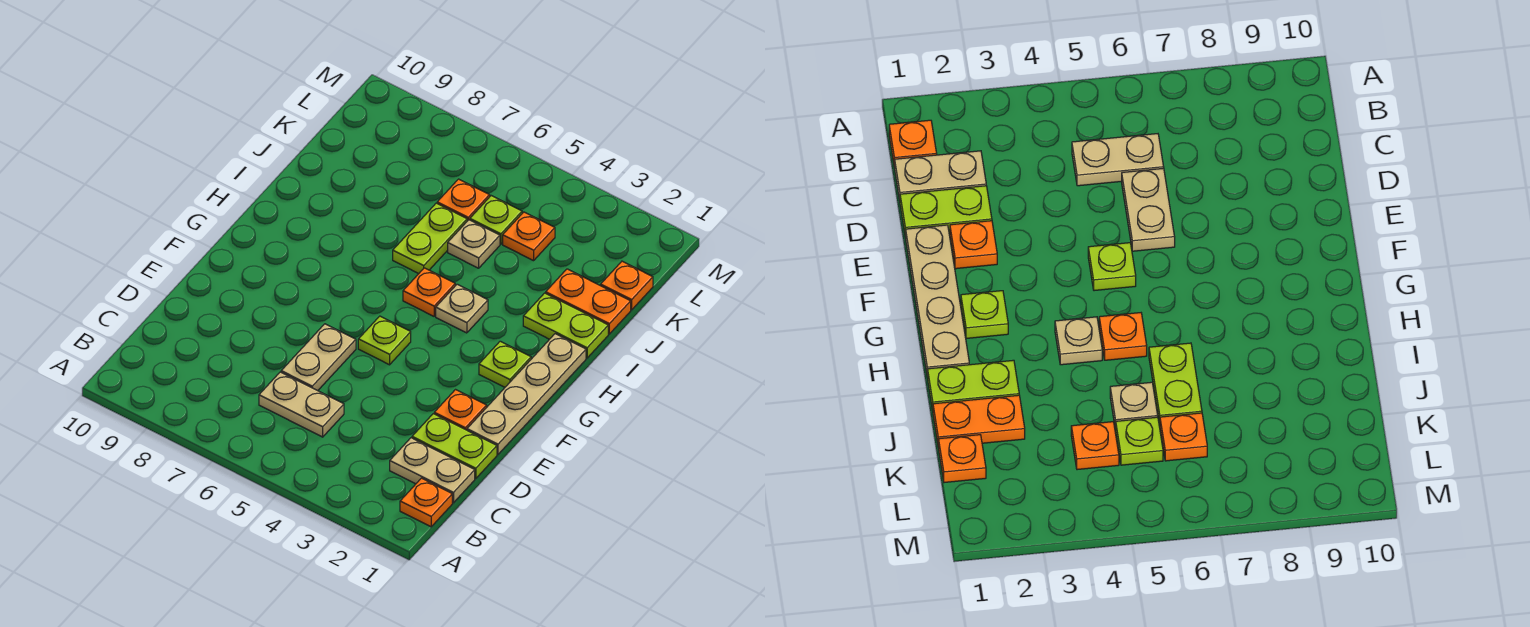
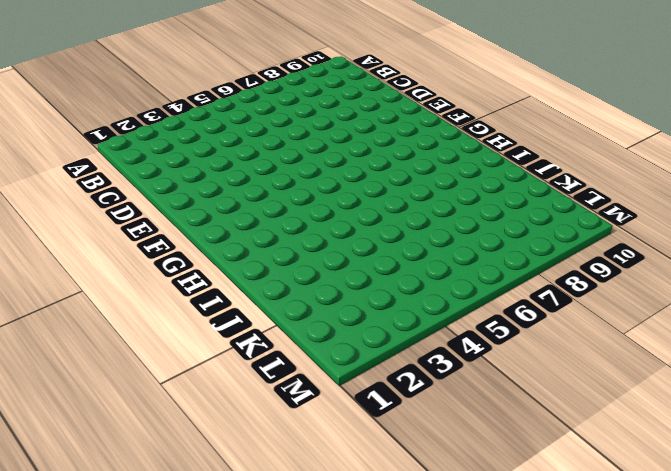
none -> orange 1x1 plate [400,478,452,527]
none -> tan 1x2 plate [390,438,475,503]
none -> tan 1x2 plate [259,372,344,437]

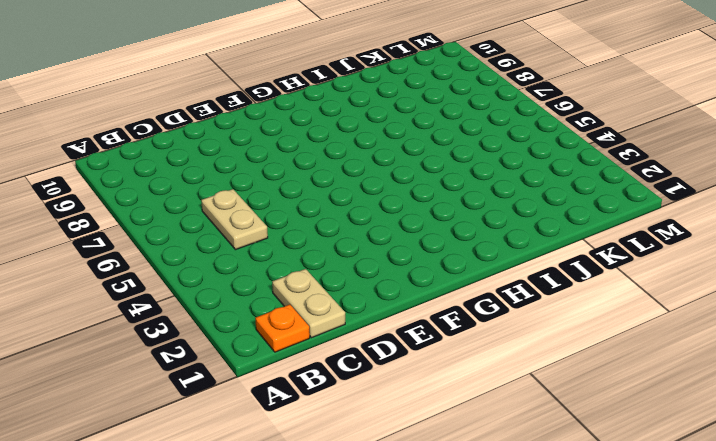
none -> lime 1x2 plate [412,414,497,479]
none -> tan 1x2 plate [281,324,356,391]
none -> tan 1x4 plate [467,334,586,454]

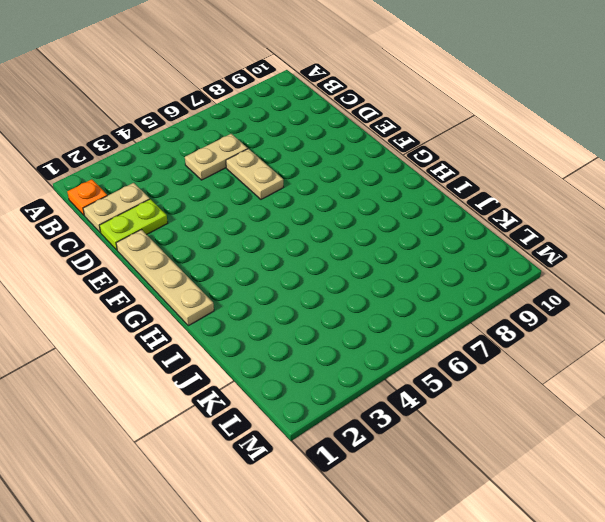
none -> orange 1x1 plate [434,390,487,430]
none -> lime 1x1 plate [358,316,411,365]
none -> lime 1x1 plate [479,341,531,387]

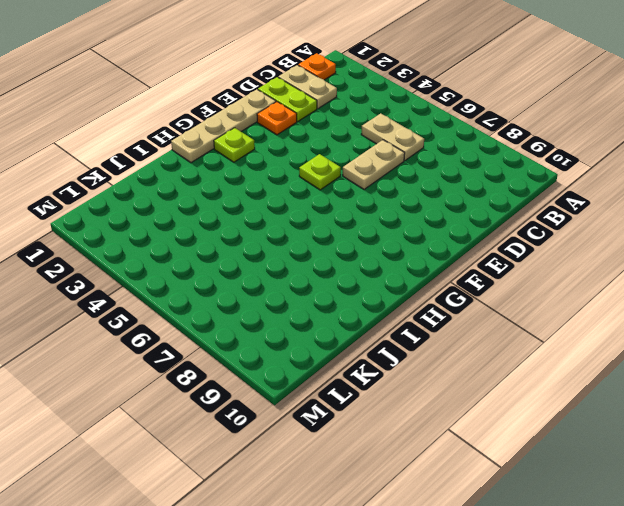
none -> tan 1x1 plate [436,284,488,333]
none -> orange 1x1 plate [403,268,455,316]
none -> lime 1x2 plate [523,293,608,358]

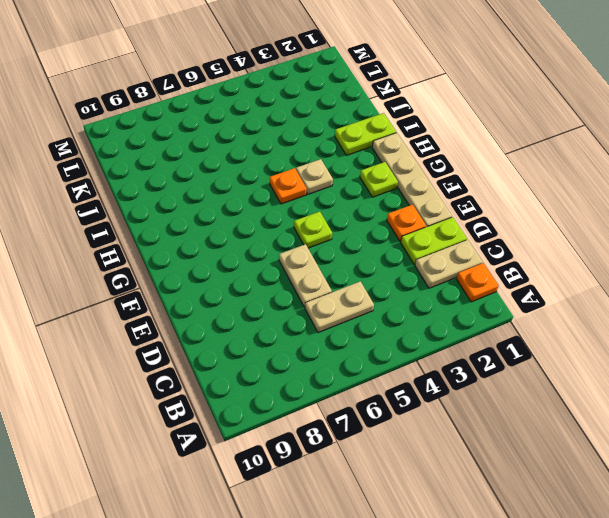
none -> lime 1x2 plate [393,203,467,274]
none -> orange 1x2 plate [546,269,631,334]
none -> tan 1x1 plate [448,220,500,268]

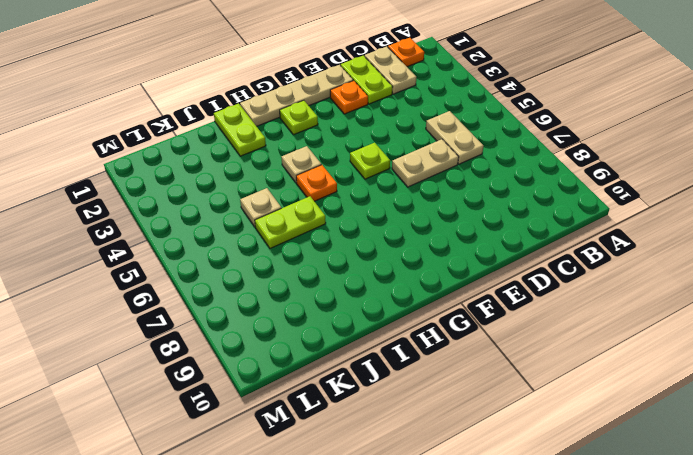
none -> orange 1x2 plate [546,269,631,334]
none -> orange 1x1 plate [601,261,653,310]
none -> orange 1x1 plate [503,212,555,261]

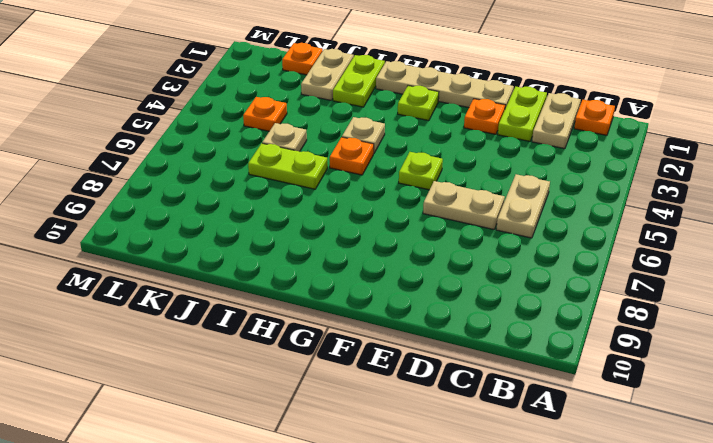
tan 1x2 plate [301,49,354,101] -> orange 1x2 plate [546,269,631,334]
none -> lime 1x1 plate [470,196,522,244]
none -> orange 1x1 plate [437,179,490,221]

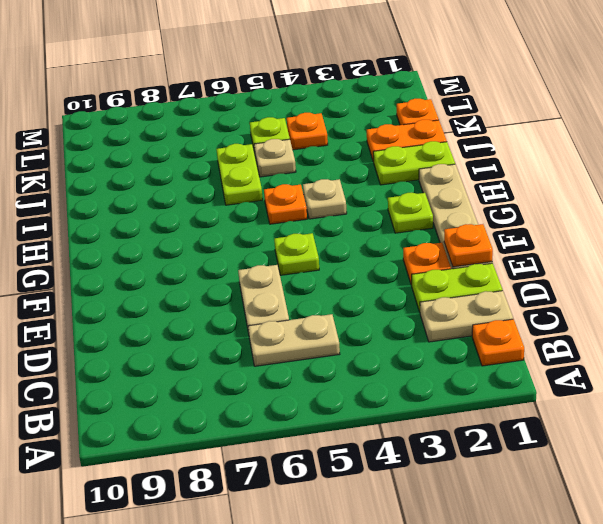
orange 1x1 plate [444,224,493,267] -> orange 1x1 plate moved to [437,179,490,221]

